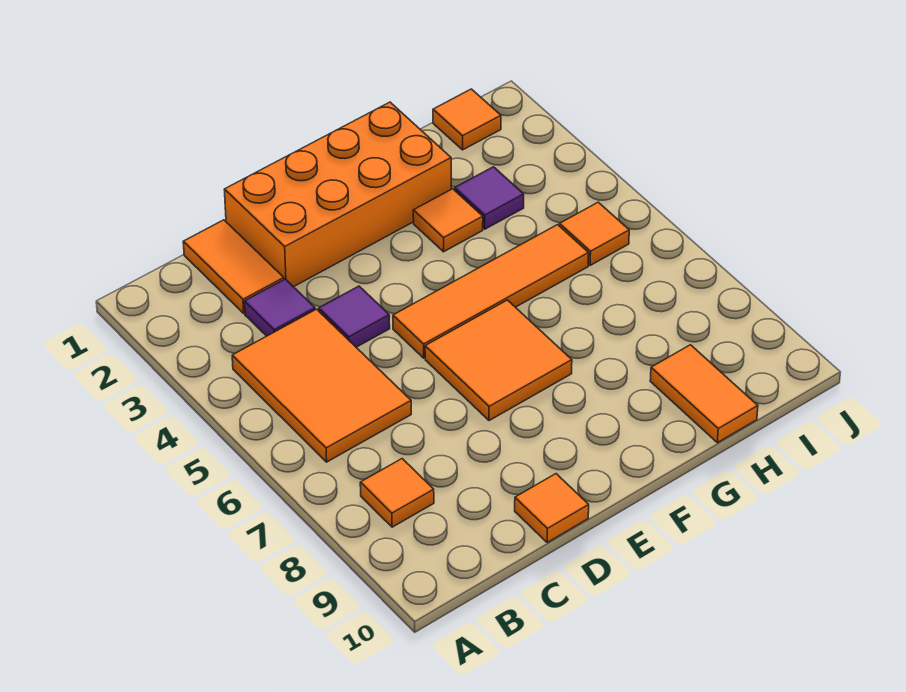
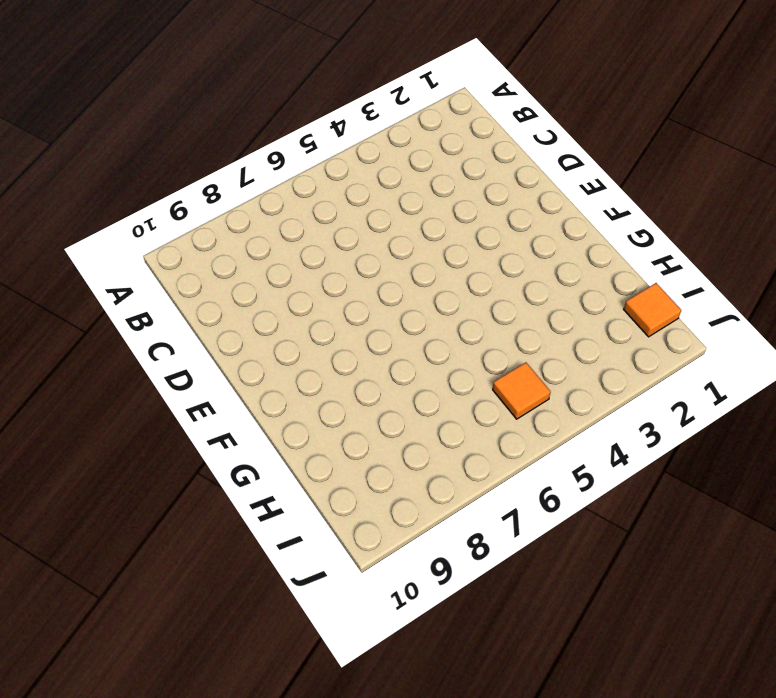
none -> orange 2x3 tile [232,309,411,462]
none -> orange 1x1 tile [360,459,434,527]
none -> orange 1x2 tile [183,220,284,313]

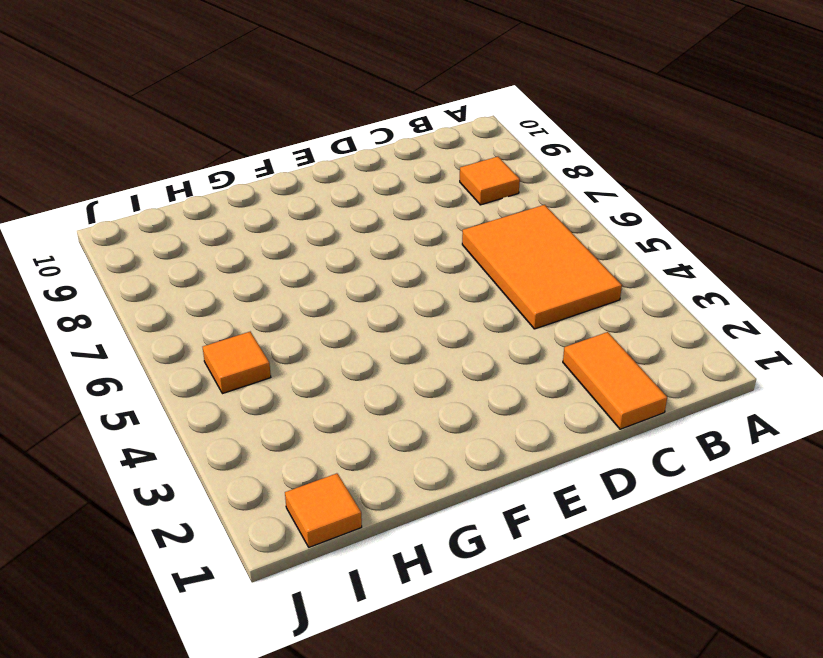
none -> purple 1x1 tile [244,279,315,336]
none -> orange 2x4 brick [224,102,451,287]
none -> purple 1x1 tile [319,286,390,347]

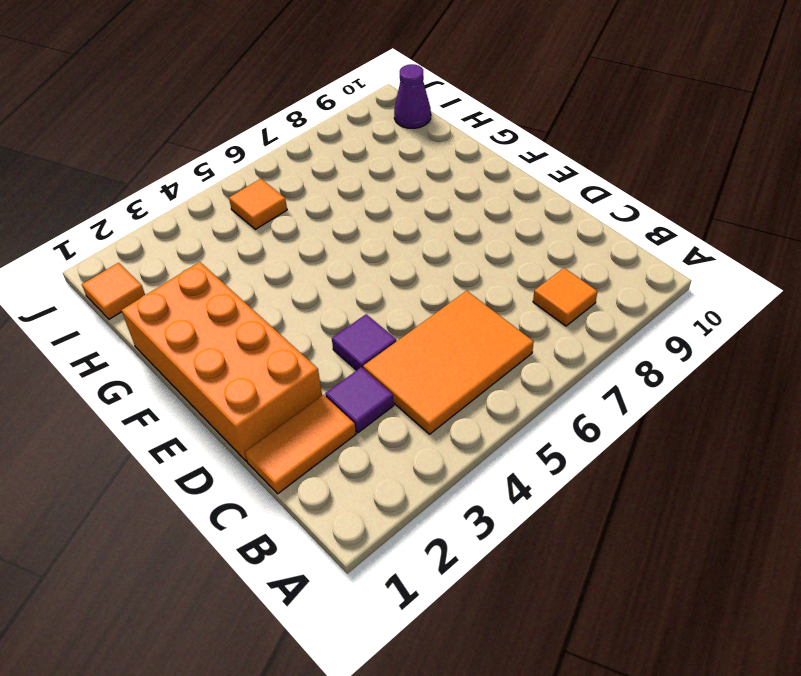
purple 1x1 cone [394,64,431,128] -> none
none -> orange 1x1 tile [515,474,589,543]
none -> orange 1x4 tile [393,225,589,358]
none -> orange 2x2 tile [425,300,572,421]

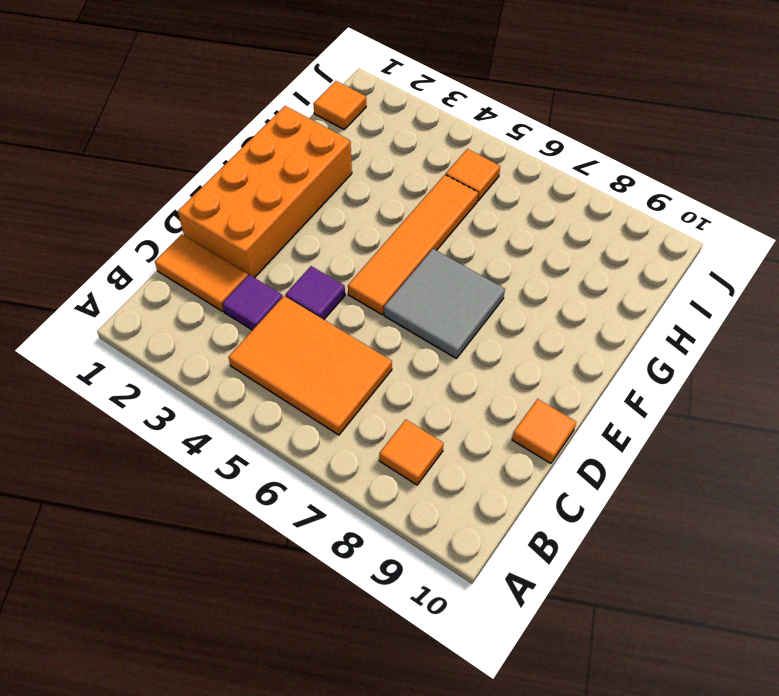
grey 2x2 tile [384,249,505,359] -> orange 2x2 tile [425,300,572,421]
none -> orange 1x1 tile [413,189,483,252]
none -> purple 1x1 tile [455,167,524,229]
none -> orange 1x2 tile [650,345,758,443]

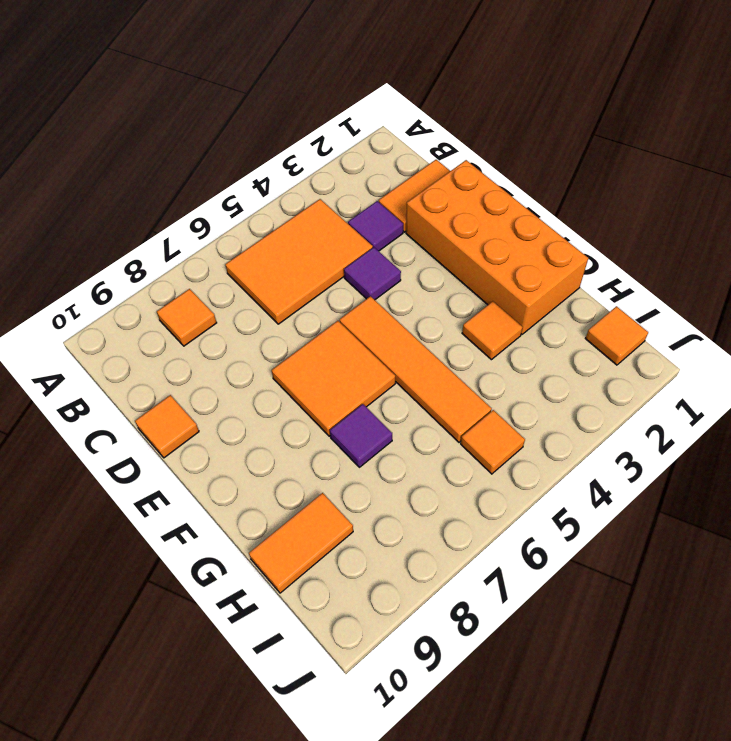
purple 1x1 tile [330,404,392,467] -> purple 1x1 tile moved to [455,167,524,229]

